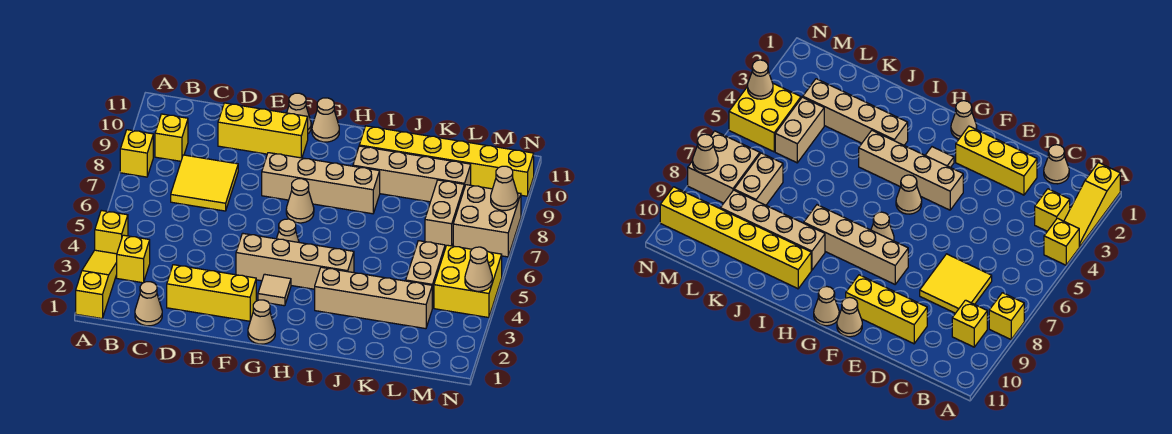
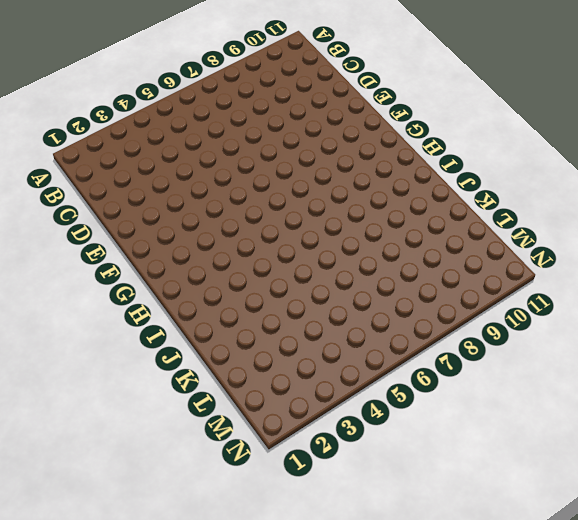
none -> yellow 1x3 slope [76,250,117,319]
none -> yellow 1x1 brick [95,210,128,254]
none -> yellow 1x1 brick [120,130,153,177]

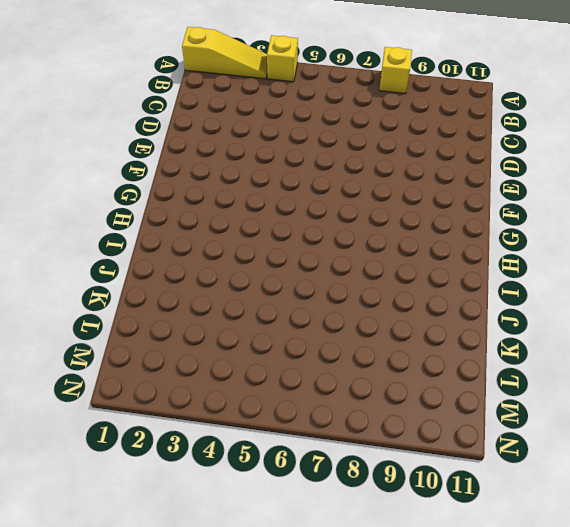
none -> yellow 1x1 brick [117,235,150,283]
none -> yellow 1x1 brick [155,114,188,161]
none -> tan 1x1 cone [135,282,162,326]

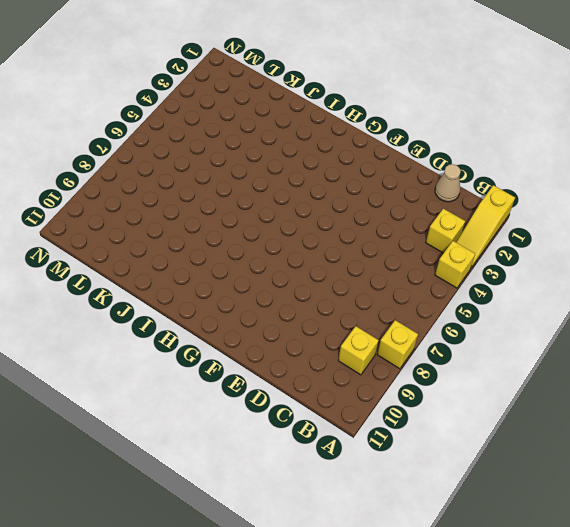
none -> yellow 2x2 tile [171,155,238,211]
none -> yellow 1x3 brick [167,265,256,321]
none -> yellow 1x3 brick [218,103,308,158]

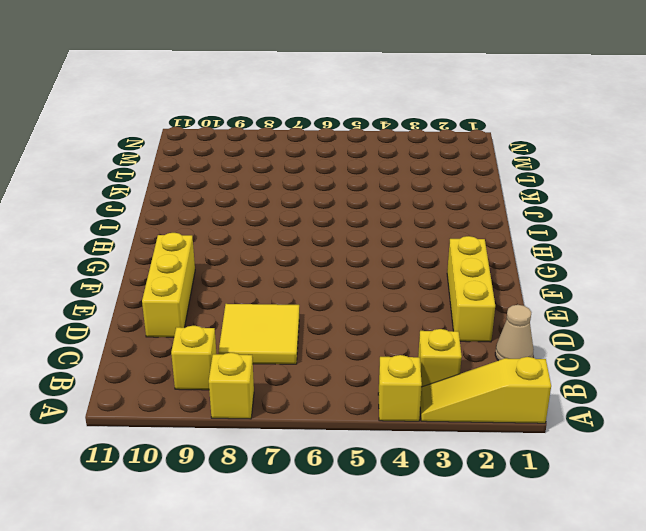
none -> tan 1x4 brick [236,233,354,289]
none -> tan 1x4 brick [262,153,380,214]
none -> tan 1x1 cone [287,93,311,133]

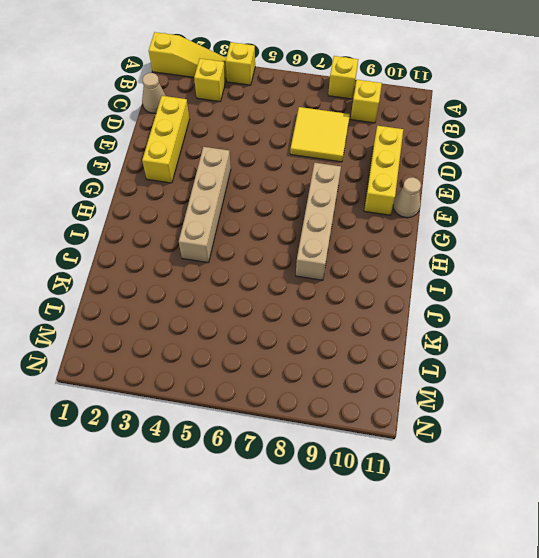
none -> tan 1x1 cone [248,300,275,344]
none -> tan 1x1 tile [258,274,291,306]
none -> tan 1x1 cone [277,219,299,242]

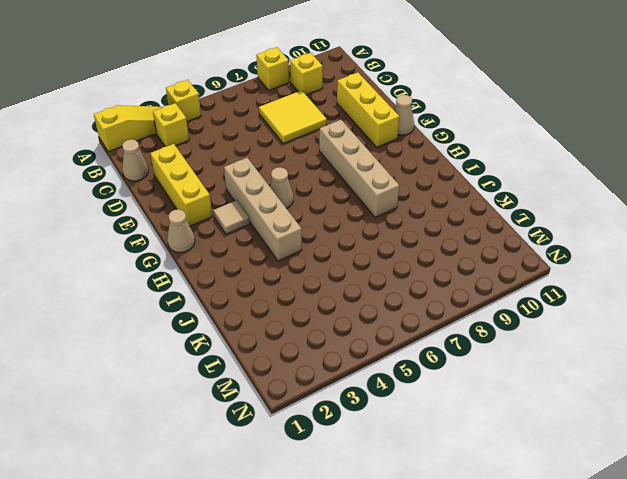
none -> tan 1x1 cone [286,179,314,223]
none -> tan 1x1 cone [312,98,339,142]
none -> tan 1x4 brick [315,267,432,329]

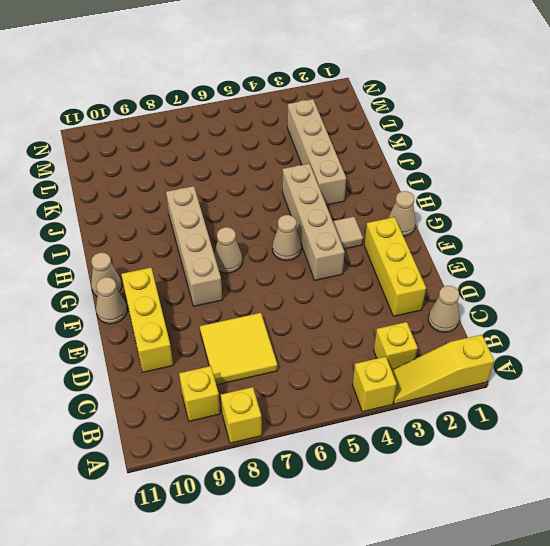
none -> tan 1x4 brick [353,146,471,202]
none -> yellow 1x6 brick [359,126,534,196]
none -> tan 1x2 brick [406,241,445,308]

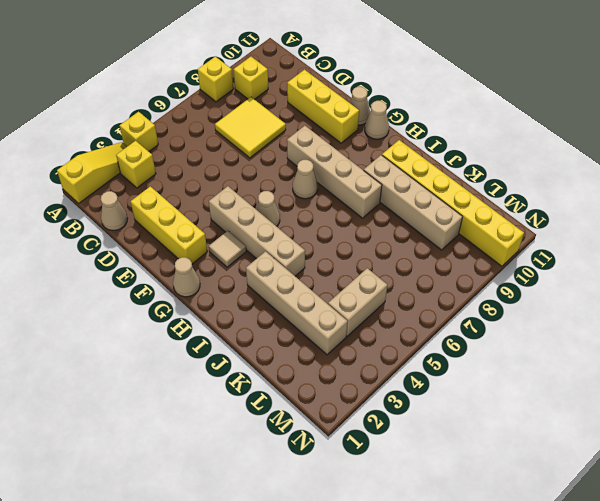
none -> tan 1x2 brick [425,180,464,247]
none -> yellow 2x2 brick [434,245,502,318]
none -> tan 2x2 brick [453,185,521,257]

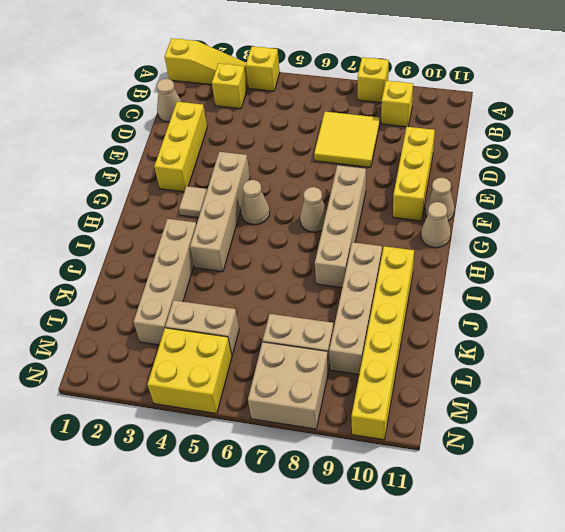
none -> tan 1x1 cone [248,300,275,344]
none -> tan 1x1 cone [465,247,492,291]
none -> tan 1x1 cone [491,166,518,210]

